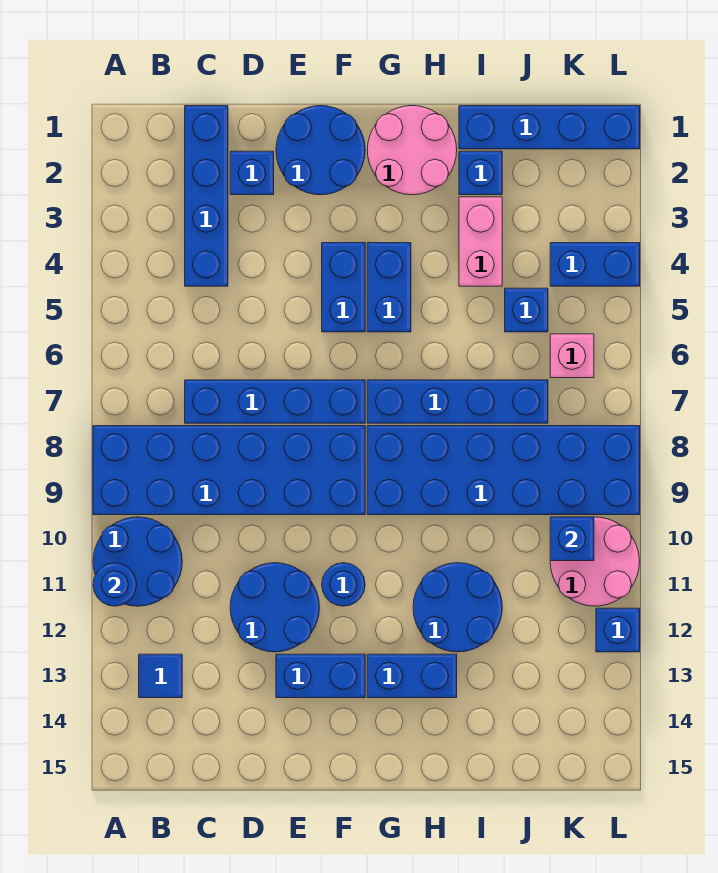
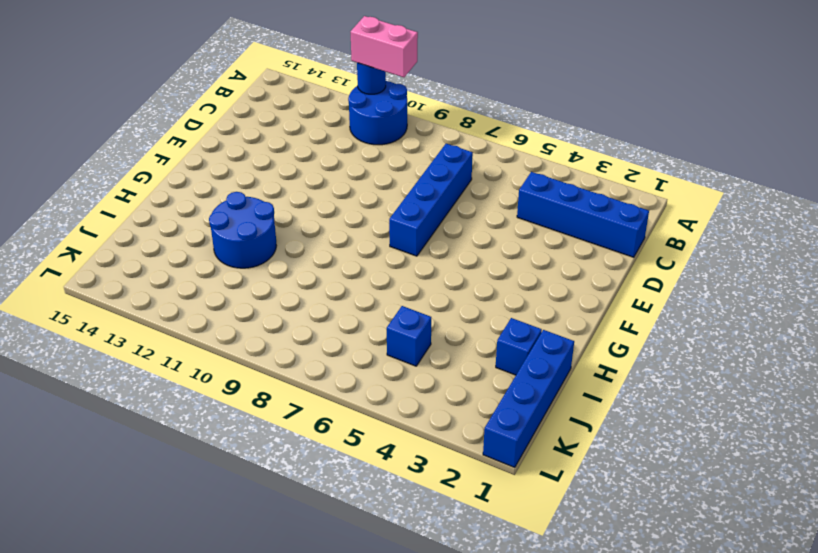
pink 1x2 brick [351,16,418,77] -> pink 1x2 brick moved to [459,197,502,286]
none -> blue 2x6 brick [93,426,365,515]
none -> blue 1x1 tile [139,654,182,698]
none -> blue 1x1 brick [230,151,274,195]

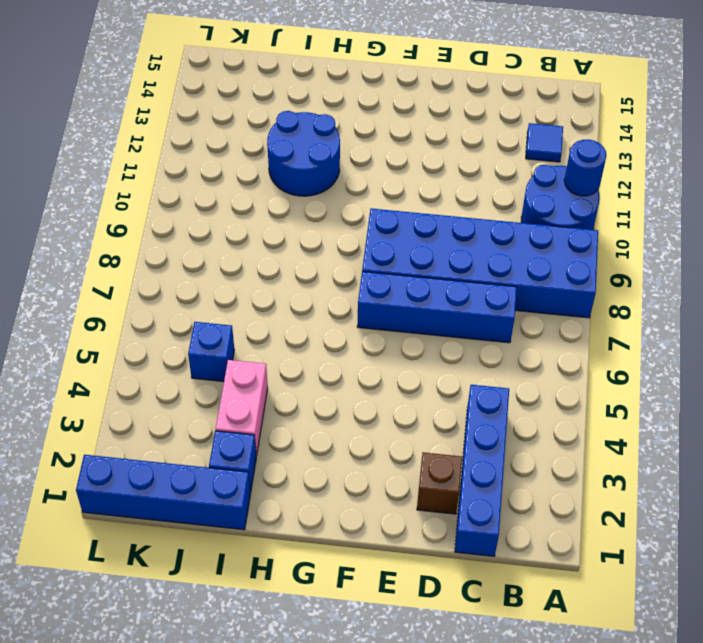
brown 1x1 brick [417,452,462,514] -> blue 1x1 brick [230,151,274,195]
none -> blue 2x2 round brick [230,563,319,652]
none -> blue 2x2 round brick [276,106,365,195]
none -> blue 1x2 brick [276,654,365,698]

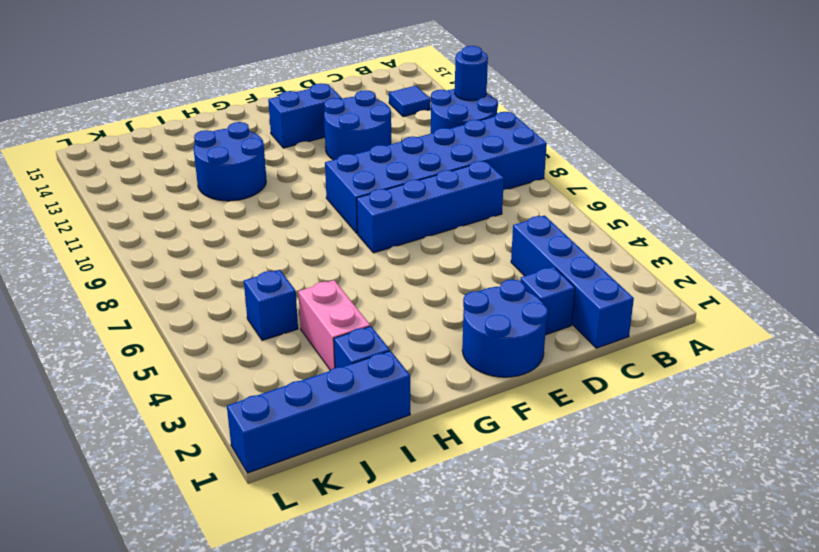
none -> blue 1x2 brick [322,243,365,332]
none -> blue 1x1 round brick [322,563,365,606]
none -> pink 2x2 round brick [367,106,457,195]

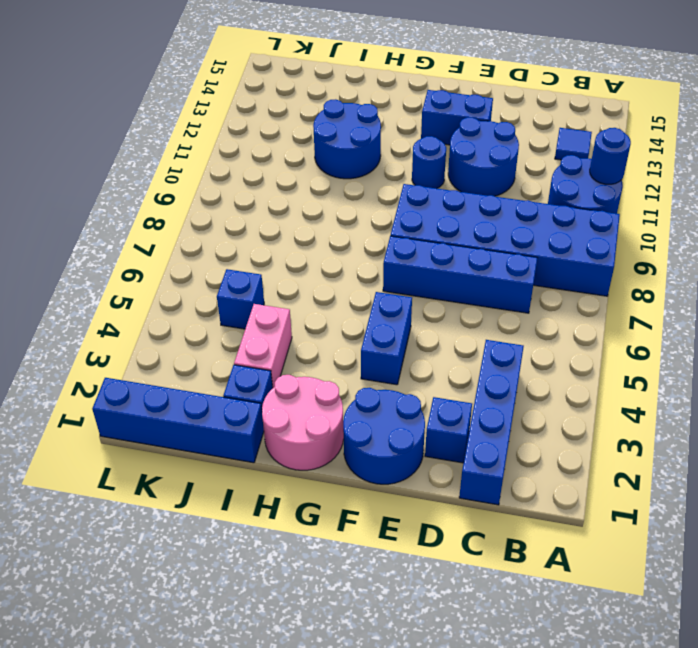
none -> blue 1x2 brick [367,243,411,332]
none -> blue 1x4 brick [367,380,548,423]
none -> blue 2x6 brick [367,426,640,515]

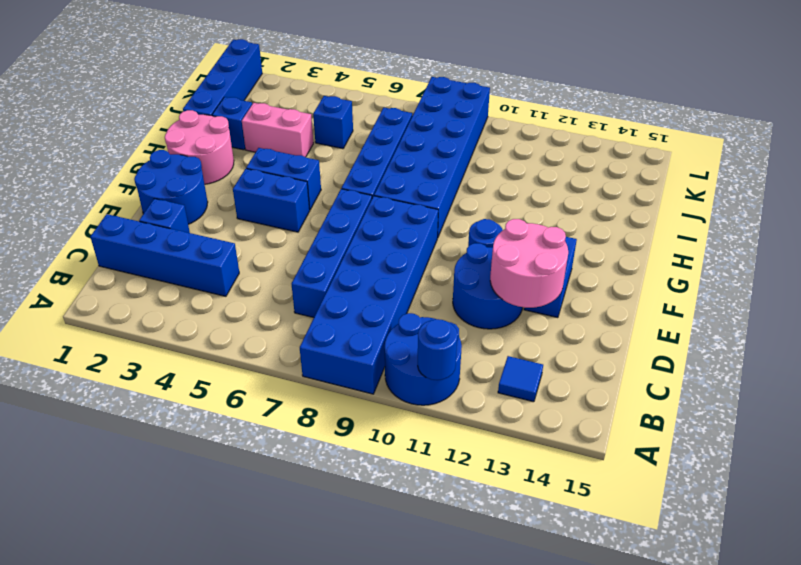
pink 2x2 round brick [490,219,568,308] -> pink 2x2 round brick moved to [550,517,640,606]
none -> blue 1x2 brick [367,654,457,698]
none -> blue 2x2 round brick [413,563,502,652]
none -> blue 1x2 brick [550,243,640,286]

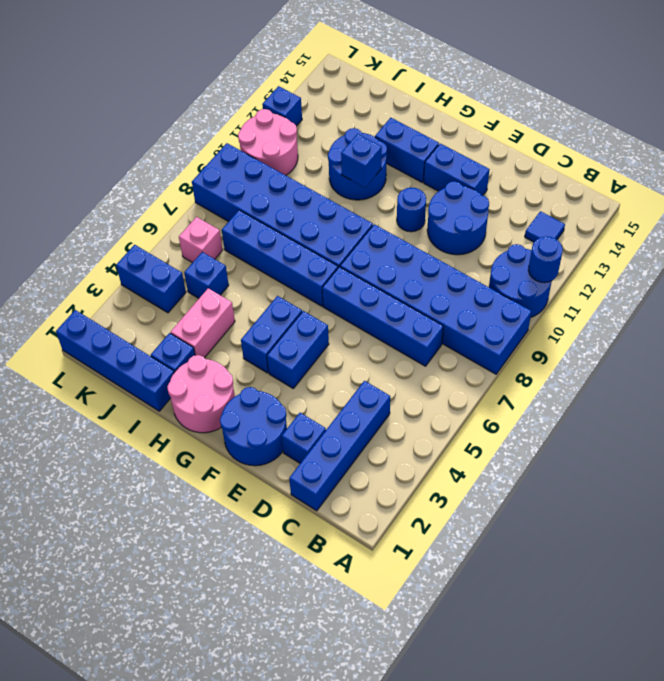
blue 1x1 brick [341,134,382,187] -> blue 1x1 brick moved to [550,517,594,561]

